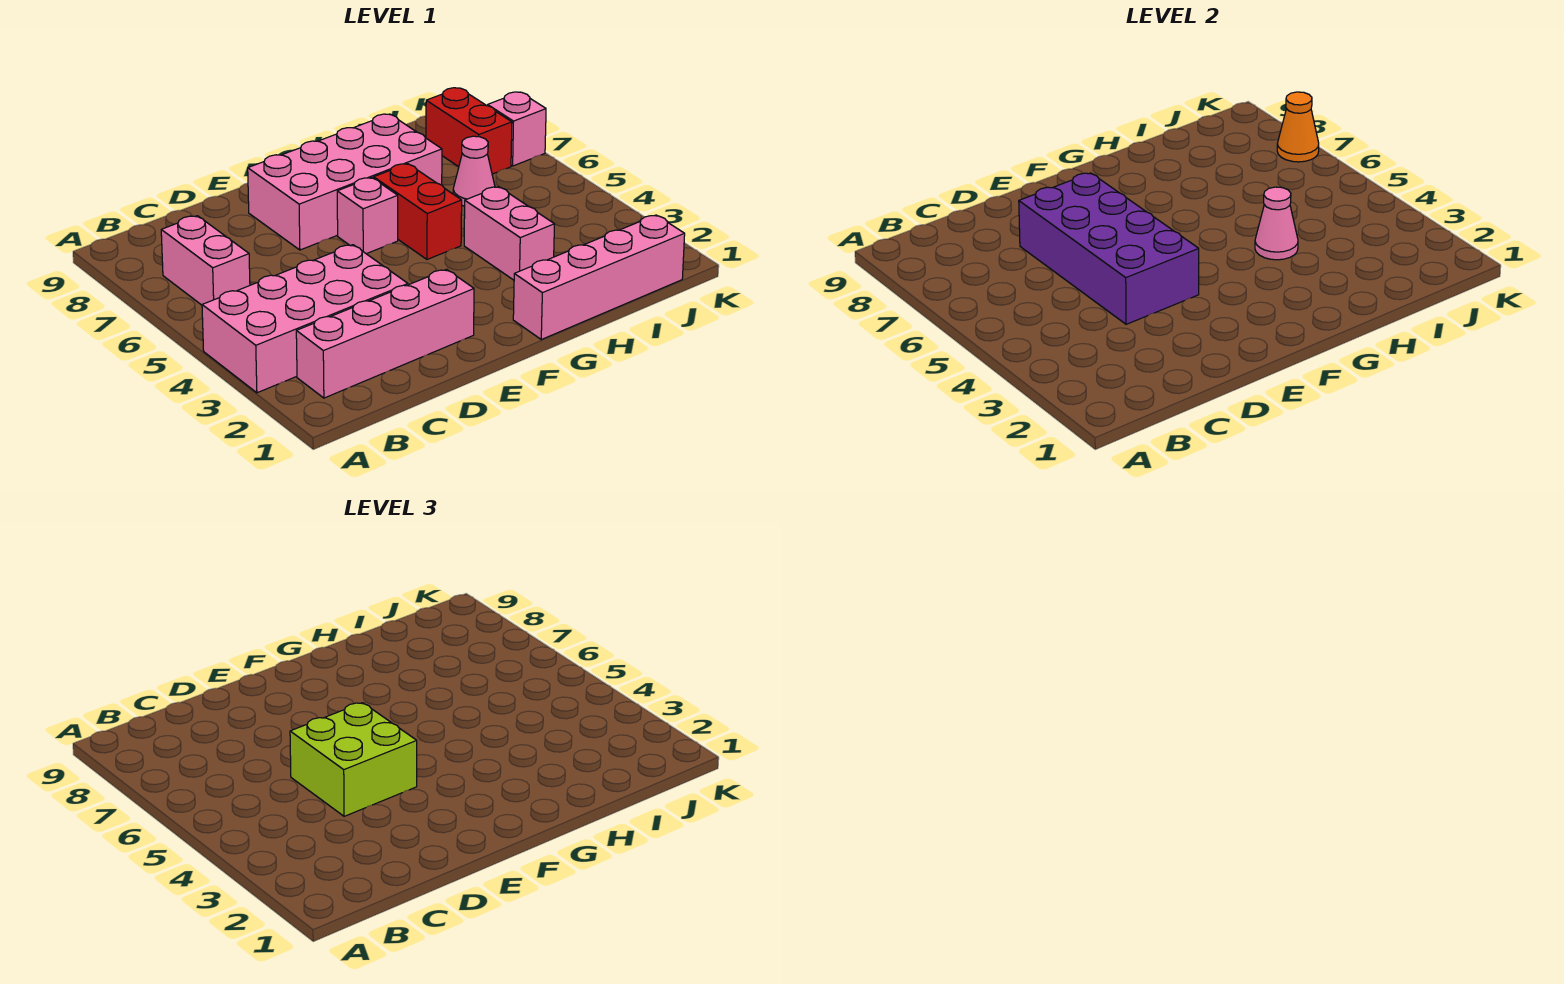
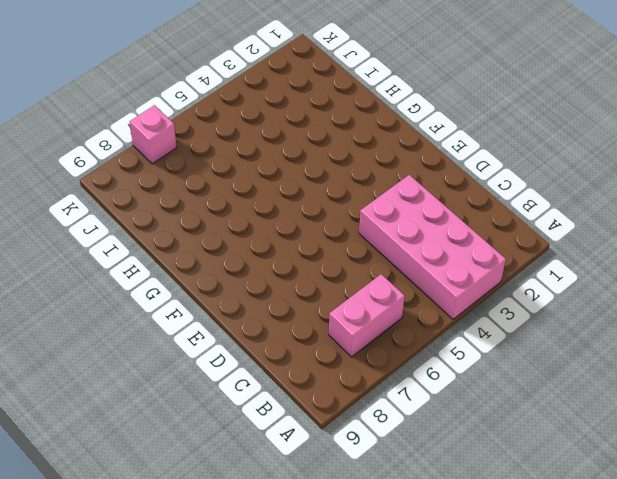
none -> pink 1x4 brick [296,269,474,398]
none -> pink 2x4 brick [248,114,442,250]
none -> pink 1x1 brick [337,178,398,254]

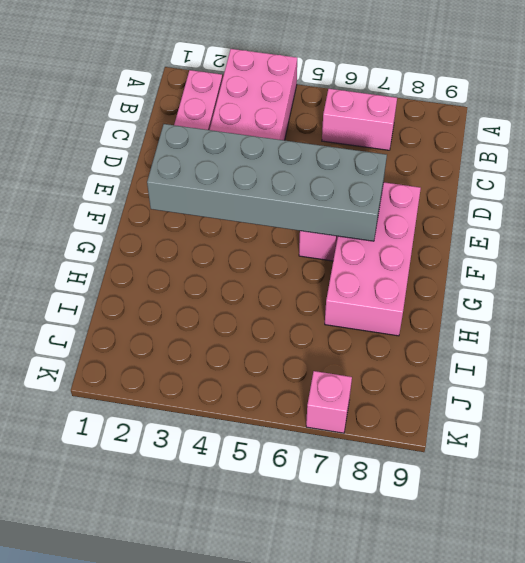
grey 2x6 brick [147,124,387,241] -> purple 2x4 brick [1019,173,1199,324]
none -> pink 1x4 brick [513,215,685,339]
none -> red 1x2 brick [374,164,462,259]
none -> pink 1x2 brick [464,187,555,280]

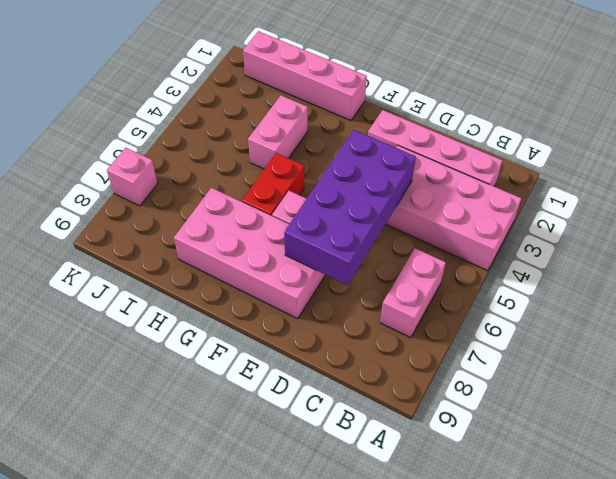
none -> pink 1x1 cone [453,136,495,206]
none -> red 1x2 brick [426,88,512,174]
none -> pink 1x1 cone [1255,187,1298,260]

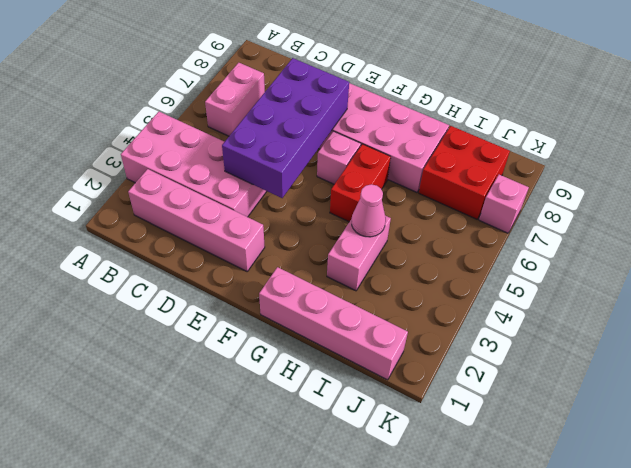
red 2x2 brick [419,126,510,219] -> red 1x2 brick [426,88,512,174]
none -> pink 1x1 cone [453,136,495,206]
none -> orange 1x1 cone [1277,92,1319,162]
none -> lime 2x2 brick [290,703,417,816]

